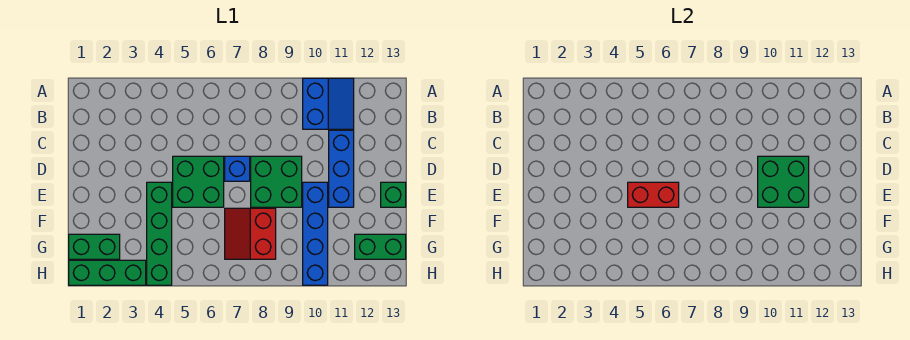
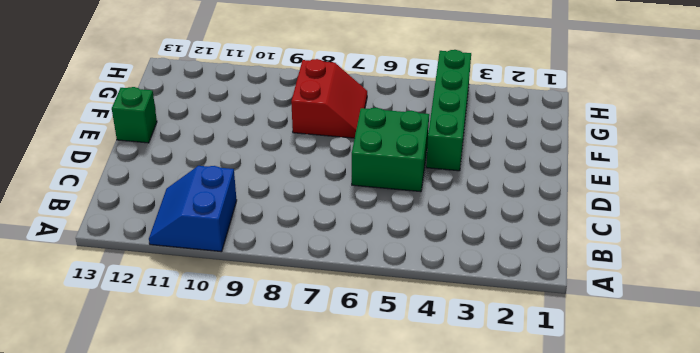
none -> blue 1x3 brick [329,130,354,207]
none -> blue 1x1 brick [225,156,250,181]
none -> green 2x2 brick [251,156,302,207]

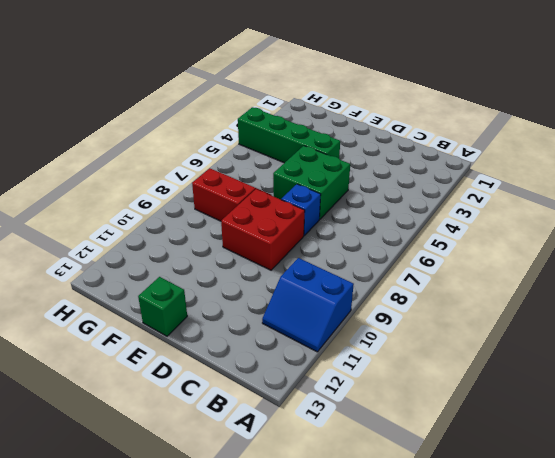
red 2x2 brick [221,189,305,270] -> green 2x2 brick [251,156,302,207]
none -> blue 1x3 brick [329,130,354,207]
none -> blue 1x4 brick [303,182,328,285]
none -> green 1x2 brick [69,234,120,259]

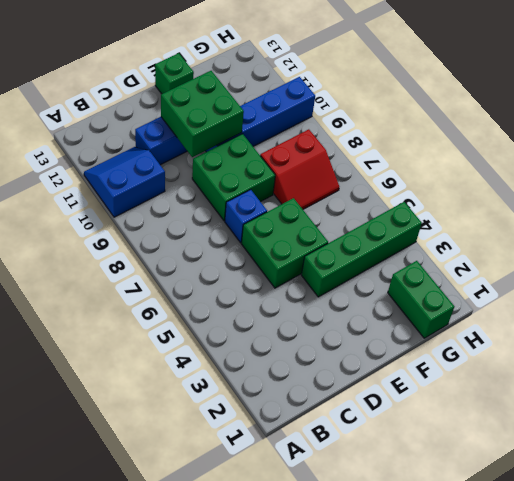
none -> green 1x2 brick [355,234,406,259]
none -> green 1x3 brick [69,260,146,285]
none -> red 1x2 brick [628,182,679,207]

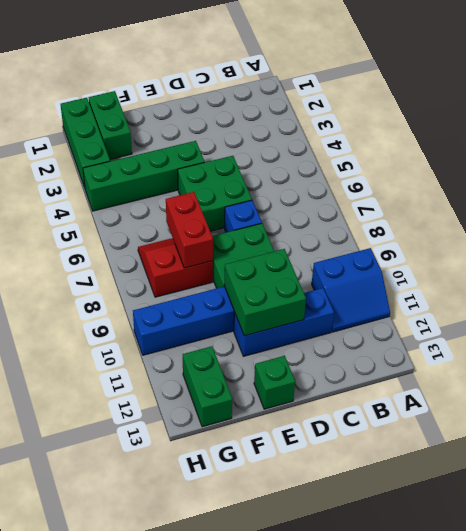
red 1x2 brick [166,192,213,268] -> red 1x2 brick moved to [628,182,679,207]

